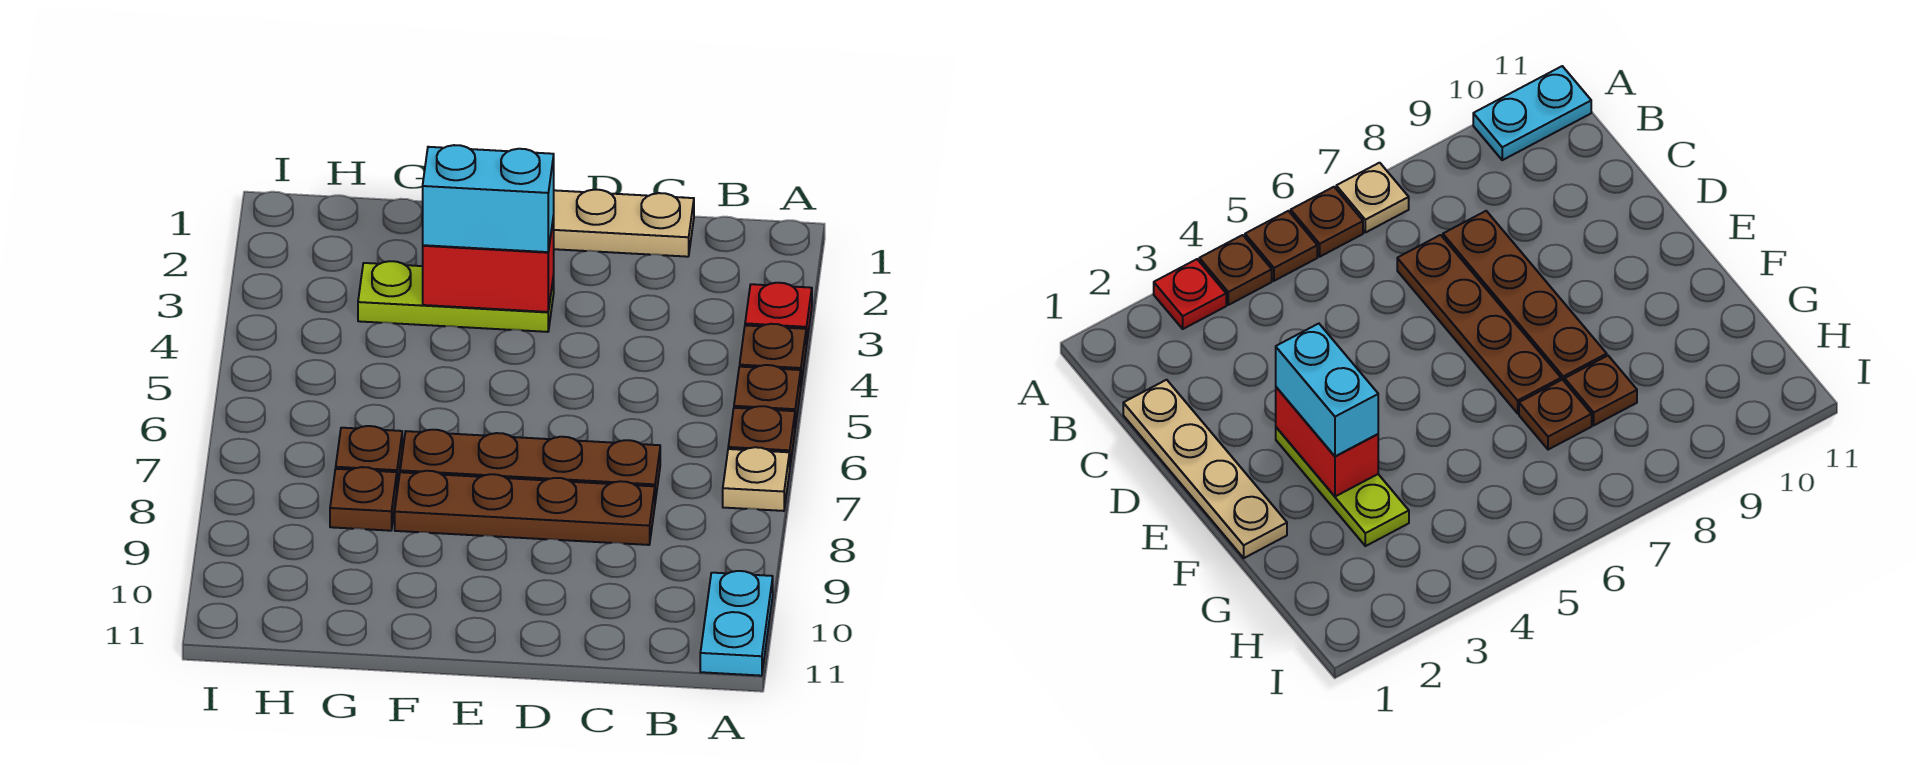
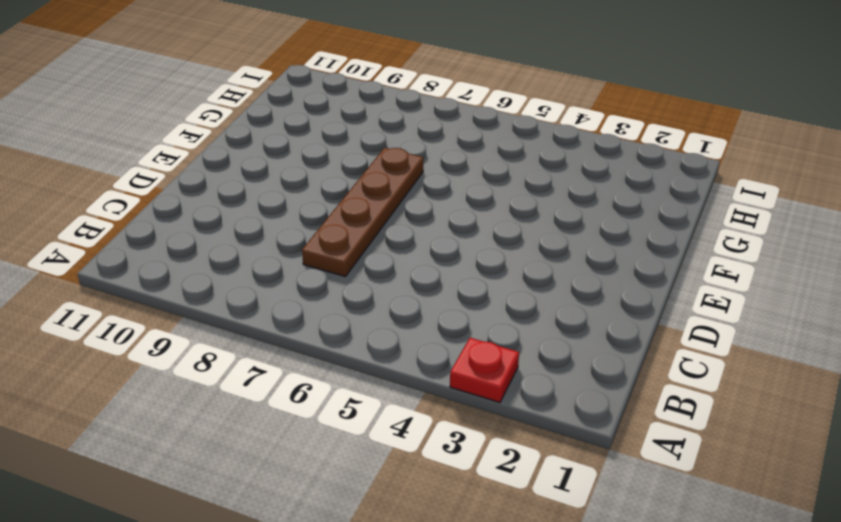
none -> brown 1x1 plate [740,324,806,383]
none -> brown 1x1 plate [734,365,801,427]
none -> brown 1x1 plate [728,406,795,464]

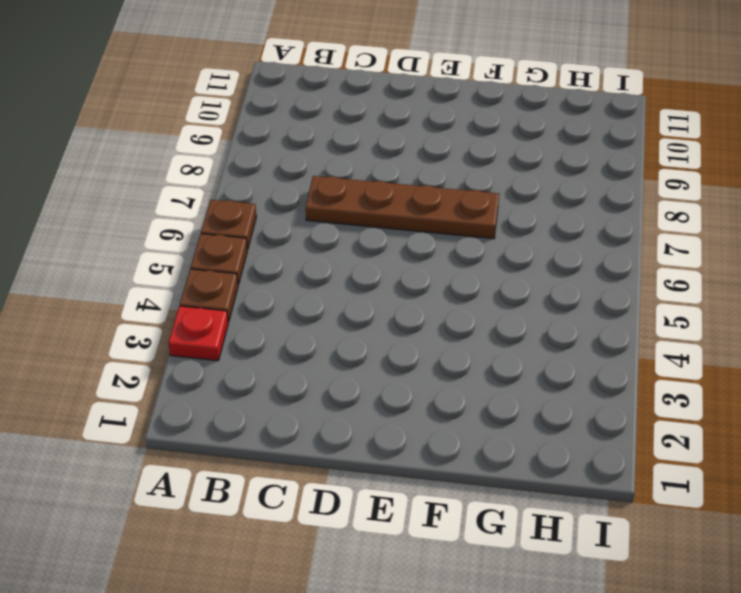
none -> tan 1x1 plate [723,447,790,511]
none -> cyan 1x2 plate [700,571,773,676]
none -> tan 1x4 plate [553,190,694,257]

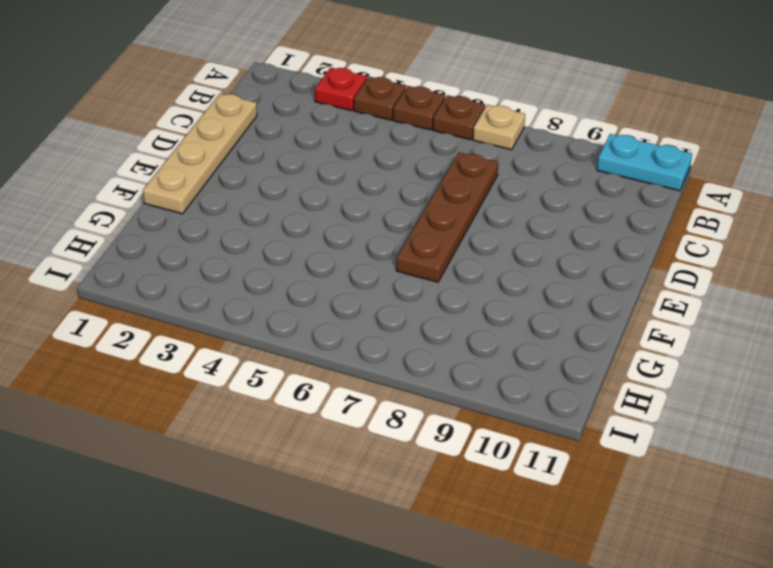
none -> brown 1x4 plate [395,471,655,545]
none -> lime 1x3 plate [358,261,554,332]
none -> brown 1x1 plate [336,426,402,486]

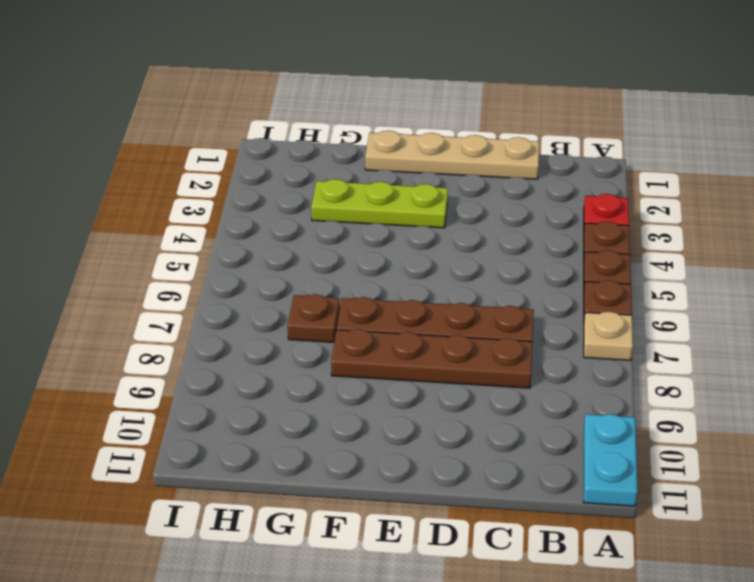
none -> brown 1x1 plate [330,467,397,531]
none -> red 1x2 brick [423,216,554,312]
none -> cyan 1x2 brick [423,145,554,252]

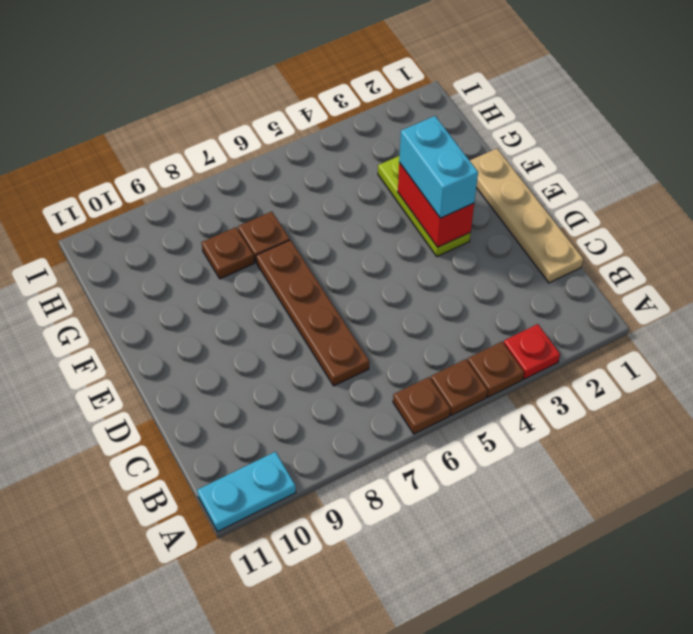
none -> tan 1x1 plate [723,447,790,511]
none -> brown 1x4 plate [395,471,655,545]

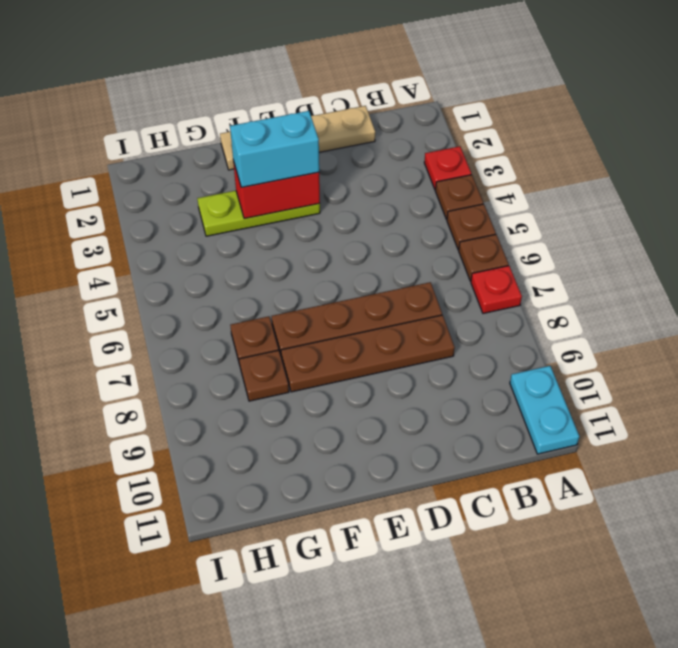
red 1x1 plate [471,266,522,313] -> tan 1x1 plate [723,447,790,511]

